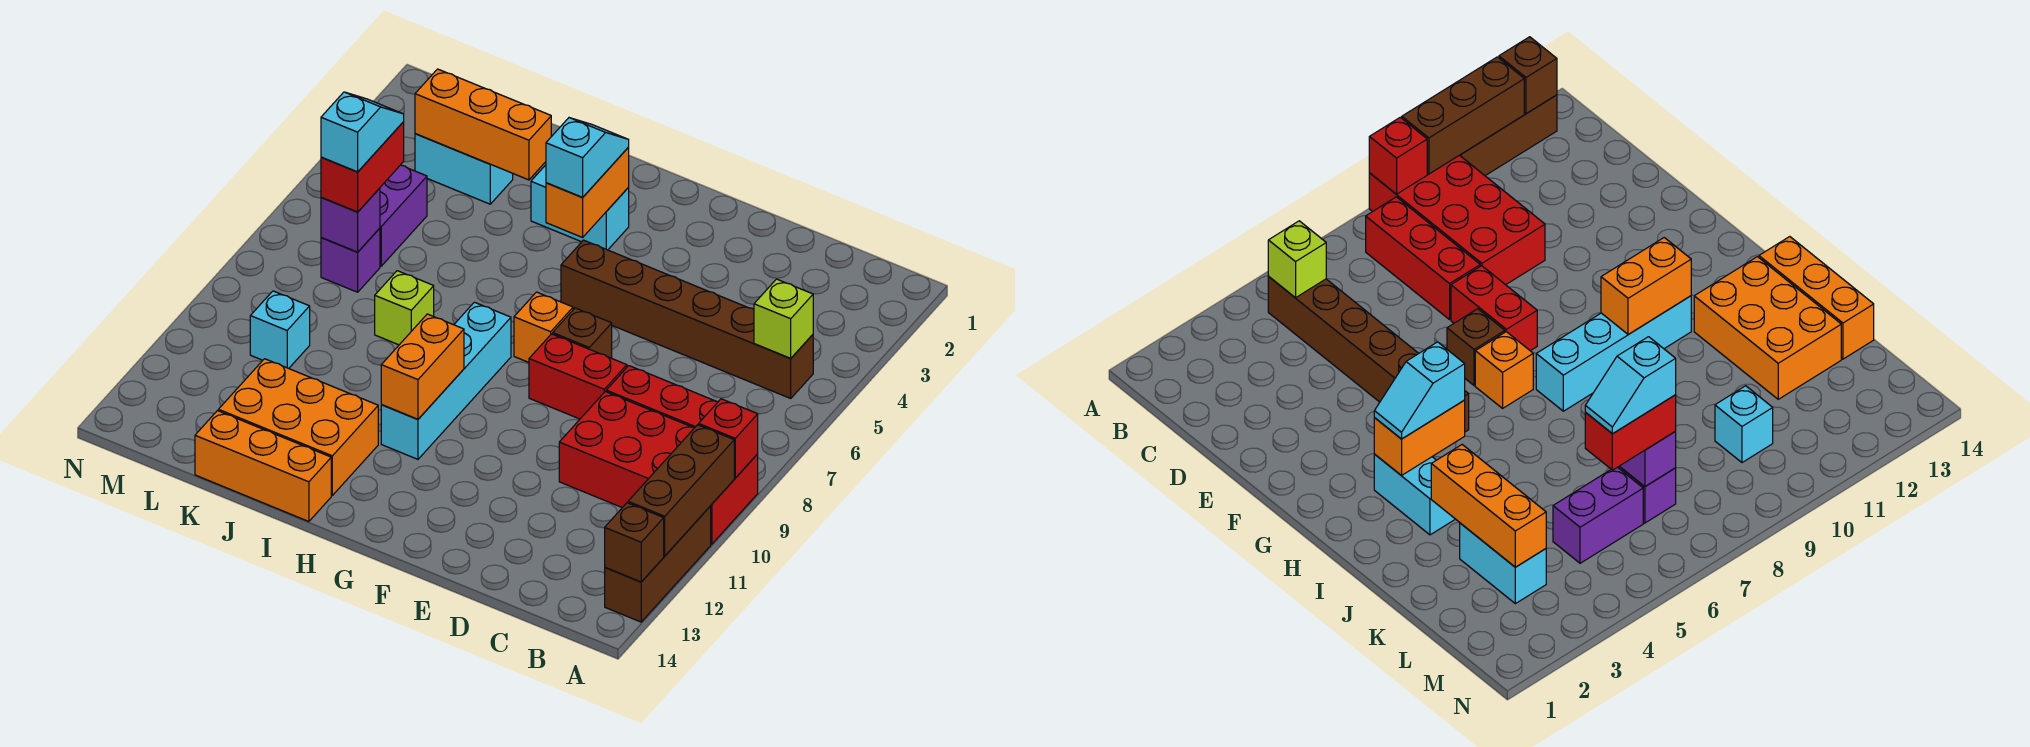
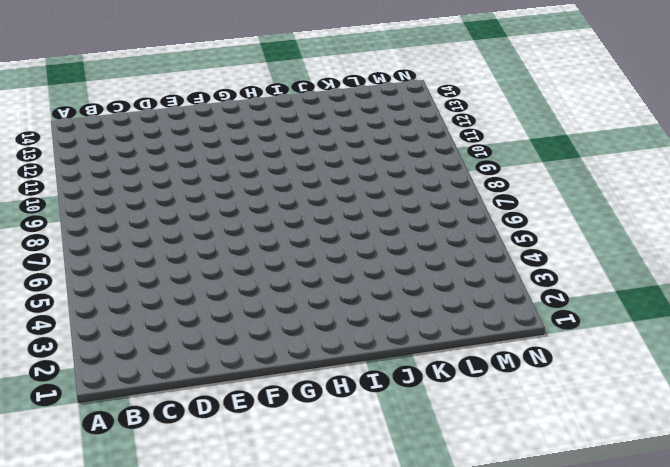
none -> red 2x4 brick [559,392,758,544]
none -> brown 1x3 brick [605,506,711,622]
none -> brown 1x6 brick [561,240,813,398]

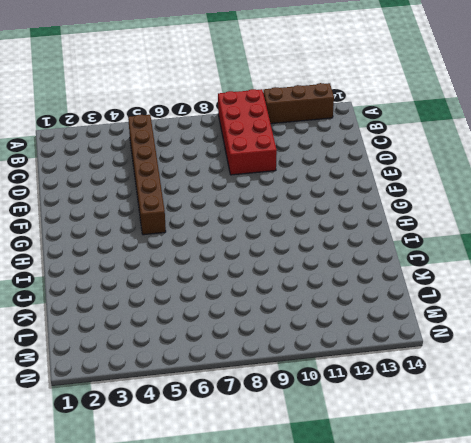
none -> red 1x3 brick [606,366,718,428]
none -> red 1x2 brick [529,334,627,419]
none -> brown 1x1 brick [553,308,612,358]

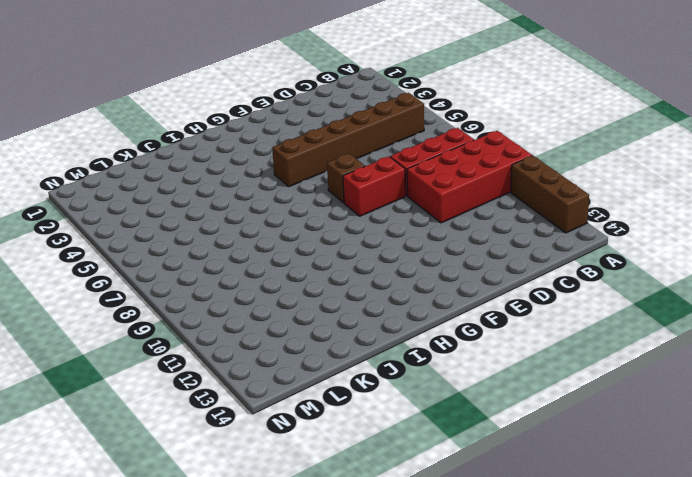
none -> orange 1x1 brick [514,292,573,362]
none -> cyan 1x2 brick [531,165,629,250]
none -> cyan 1x4 brick [381,302,511,459]

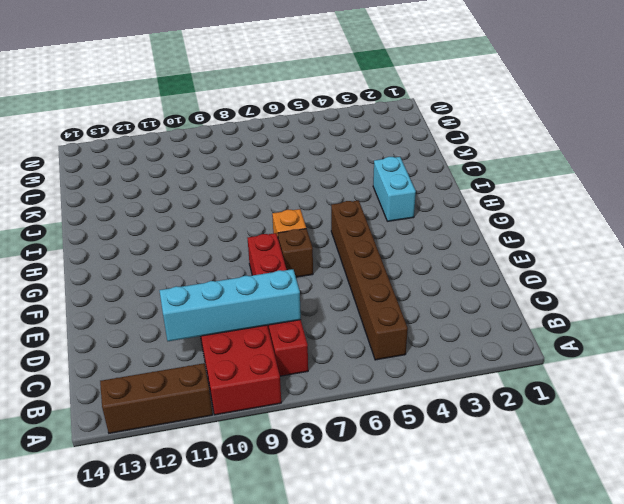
cyan 1x4 brick [159,269,301,341] -> cyan 1x4 brick moved to [381,302,511,459]
none -> orange 2x3 brick [218,359,378,495]
none -> orange 1x3 brick [195,411,331,522]
none -> lime 1x1 brick [375,271,434,345]

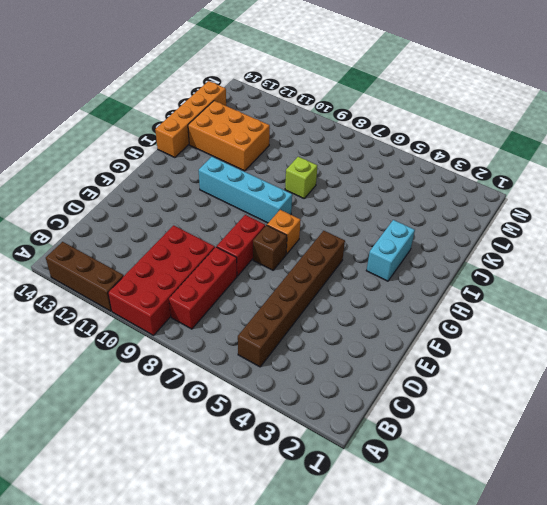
orange 1x4 brick [155,81,226,158] -> orange 1x3 brick [195,411,331,522]
orange 2x3 brick [188,101,270,171] -> orange 2x3 brick turned to [218,359,378,495]
none -> cyan 1x2 brick [415,134,513,204]
none -> purple 1x2 brick [380,165,427,266]
none -> purple 1x1 brick [321,228,380,292]

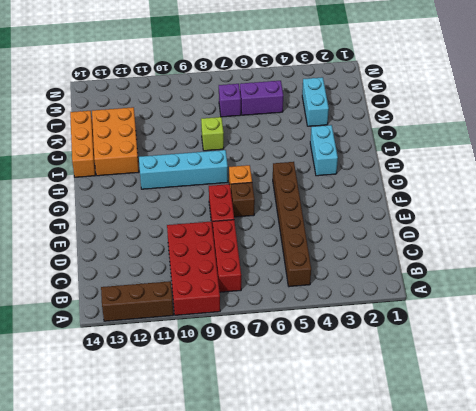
none -> cyan 1x1 brick [250,291,310,368]
none -> red 1x1 brick [699,399,758,478]
none -> brown 1x3 brick [628,425,734,556]

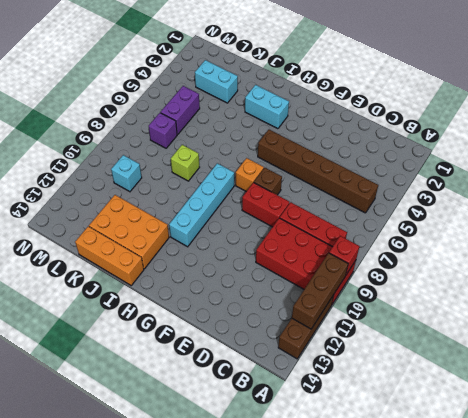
none -> brown 1x1 brick [605,503,664,582]
none -> lime 1x1 brick [754,279,813,358]
none -> orange 1x2 brick [546,148,629,237]

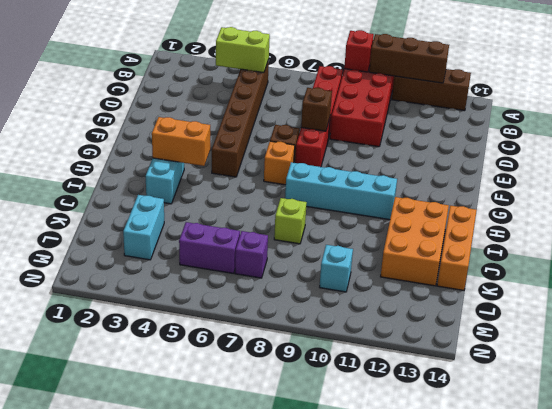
lime 1x2 brick [216,27,270,73] -> lime 1x1 brick [754,279,813,358]
brown 1x1 brick [301,88,332,131] -> brown 1x1 brick moved to [605,503,664,582]
none -> orange 1x2 brick [381,314,464,419]
none -> orange 1x3 brick [415,69,551,180]
none -> purple 1x1 brick [321,188,380,252]

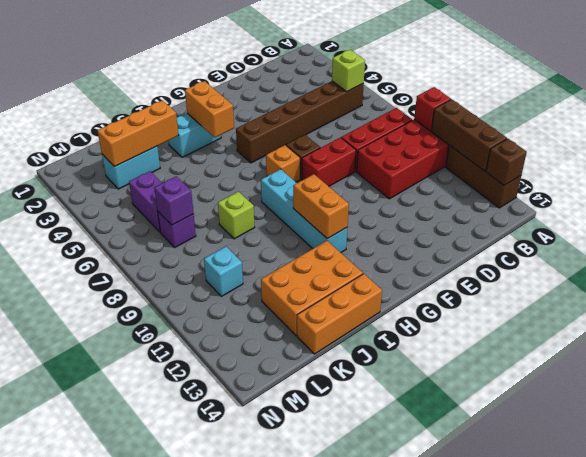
none -> cyan 1x2 slope [546,118,629,197]
none -> red 1x2 brick [321,122,404,212]
none -> cyan 1x2 slope [321,92,404,172]

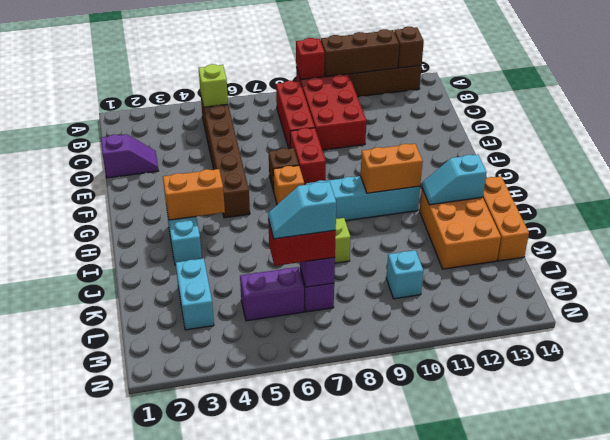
purple 1x2 slope [101,134,158,178] -> none
cyan 1x2 slope [422,154,487,205] -> cyan 1x2 slope moved to [546,118,629,197]
none -> orange 1x3 brick [415,69,551,180]

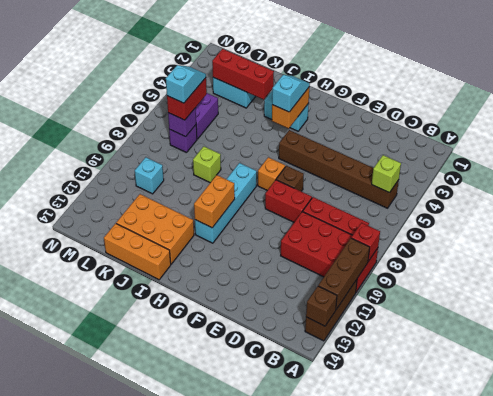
red 1x3 brick [212,49,274,100] -> orange 1x3 brick [415,69,551,180]

